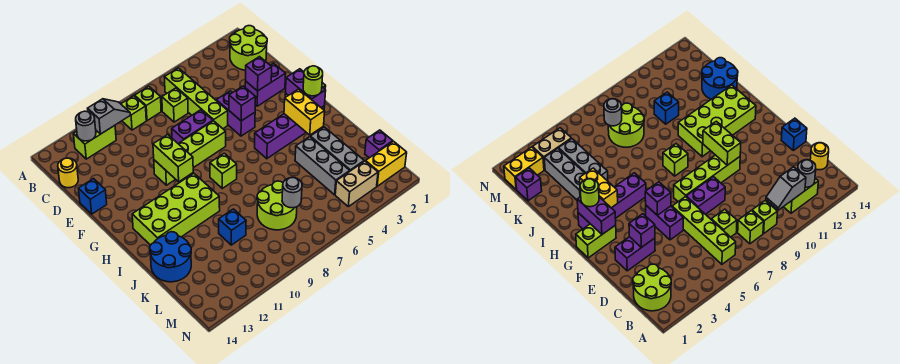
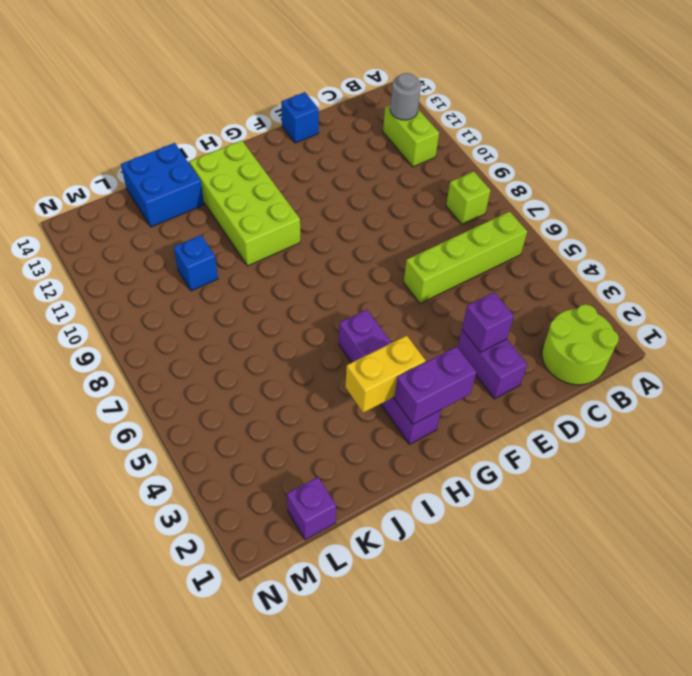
blue 2x2 brick [121,143,204,227] -> blue 2x2 round brick [150,232,191,282]
none -> lime 1x1 brick [121,96,146,130]
none -> lime 1x1 brick [162,88,188,122]
none -> yellow 1x1 round brick [58,158,78,188]
none -> purple 1x2 brick [216,91,255,136]

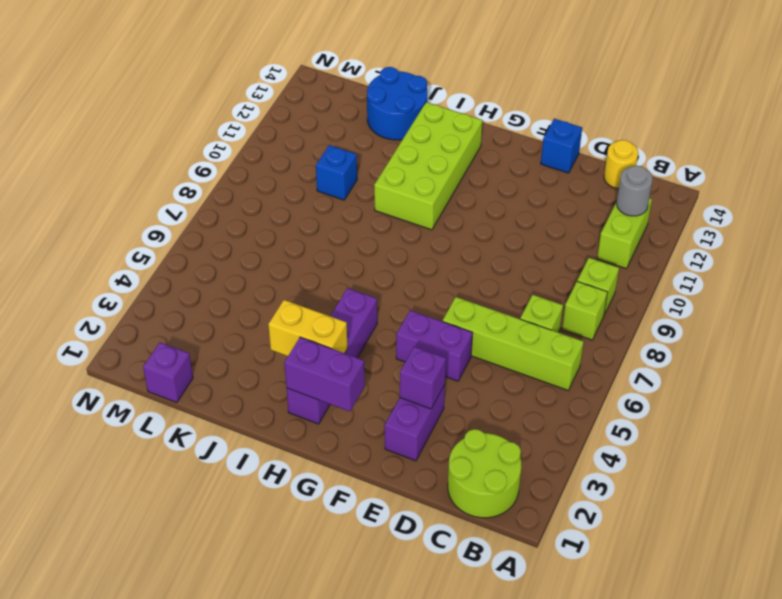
none -> purple 1x2 brick [172,110,213,143]
none -> lime 1x4 brick [154,121,226,185]
none -> lime 1x2 brick [576,224,616,258]
none -> lime 1x1 brick [210,153,237,188]

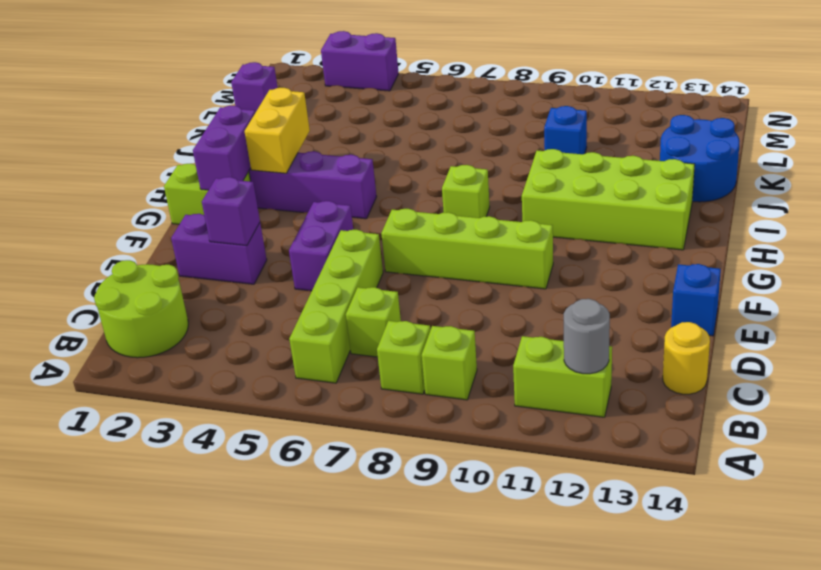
purple 1x2 brick [321,31,399,91] -> purple 1x2 brick moved to [172,110,213,143]
none -> grey 1x3 brick [310,127,364,171]
none -> grey 1x3 brick [295,137,350,195]
none -> lime 2x2 round brick [257,181,297,230]
none -> yellow 1x2 brick [366,141,407,186]

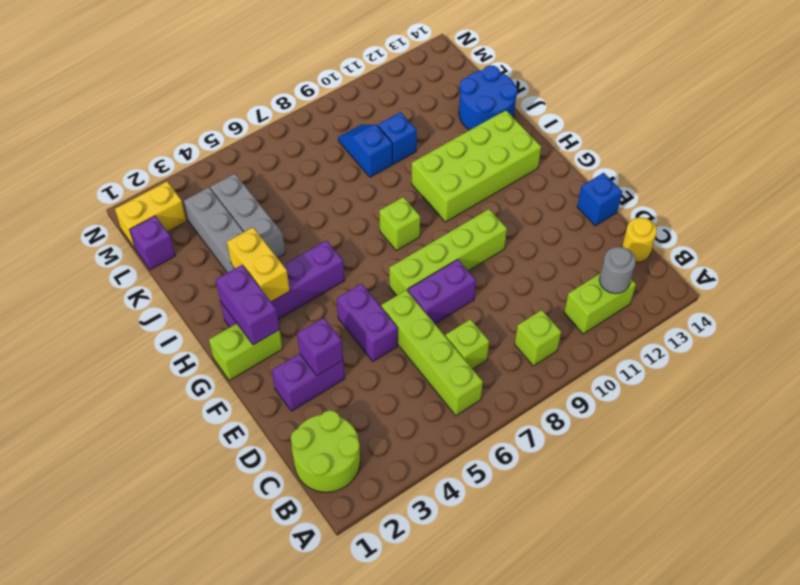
blue 1x2 slope [338,125,393,177] -> none
none -> lime 1x1 brick [135,87,161,121]
none -> lime 2x2 round brick [257,181,297,230]
none -> tan 1x2 brick [335,161,378,207]
none -> grey 1x2 slope [88,99,130,134]

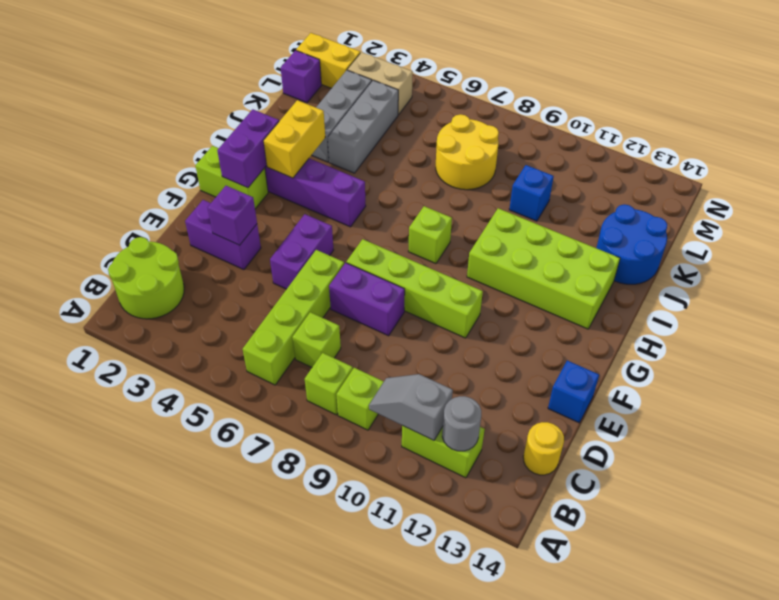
yellow 2x2 round brick [436,114,499,190] -> lime 2x2 round brick [257,181,297,230]
none -> purple 1x1 brick [229,86,256,121]
none -> lime 1x2 brick [153,134,193,182]
none -> grey 1x1 round brick [282,178,302,208]
none -> lime 1x1 round brick [303,66,323,96]

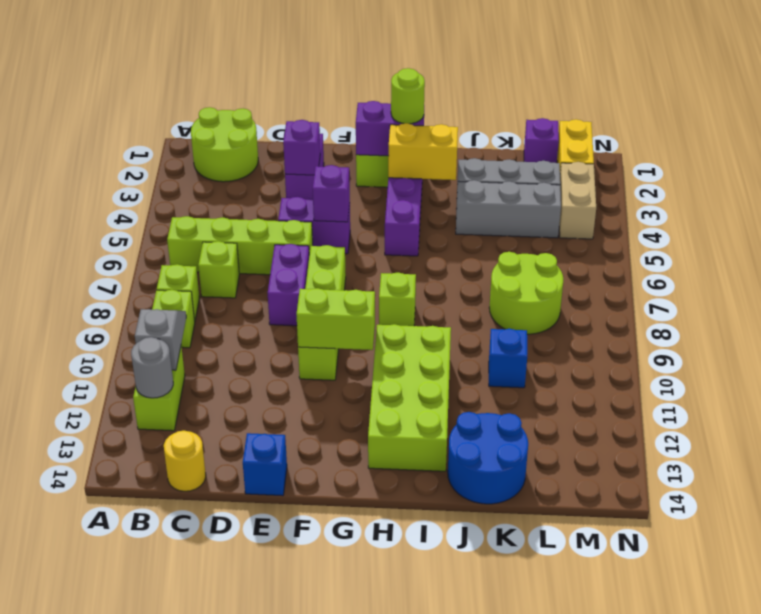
none -> grey 1x1 round brick [282,178,302,208]

